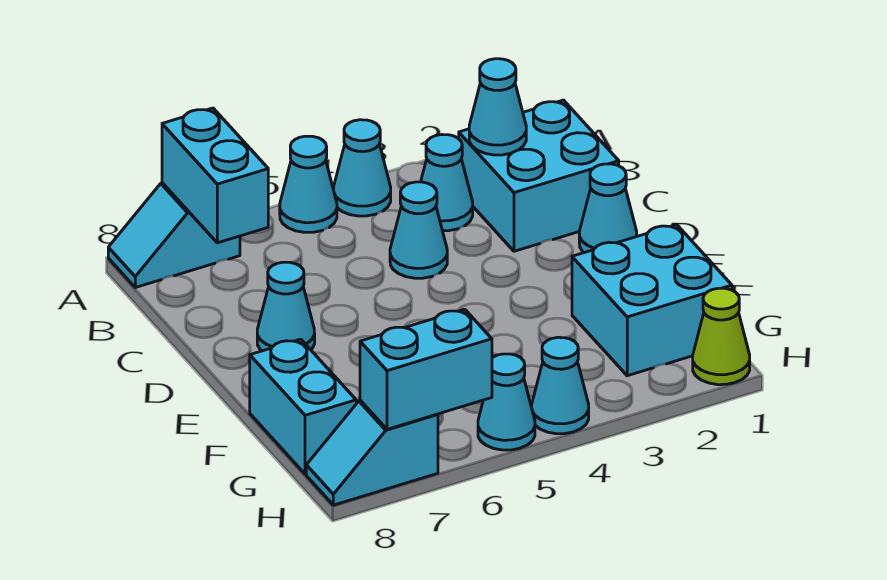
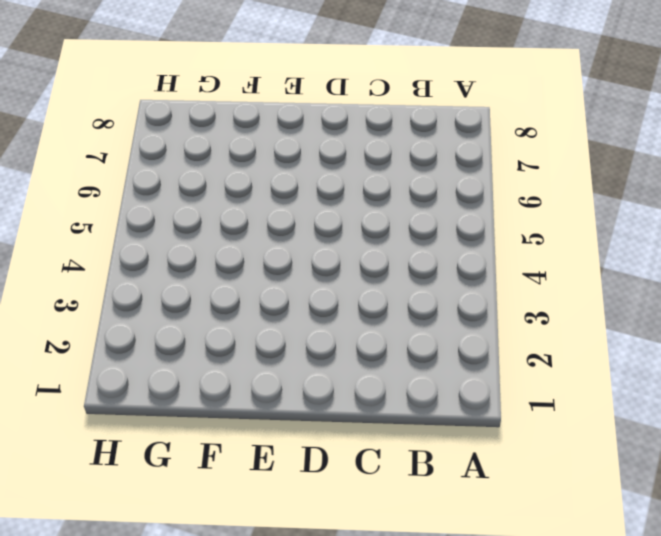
none -> cyan 1x1 cone [334,120,391,216]
none -> cyan 1x1 cone [280,136,337,232]
none -> cyan 1x2 slope [108,183,240,287]

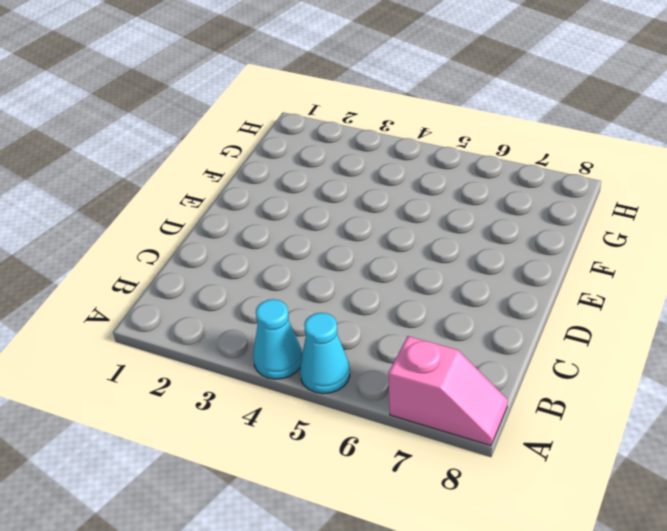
pink 1x2 slope [388,336,508,446] -> cyan 1x2 slope [108,183,240,287]
none -> cyan 2x2 brick [459,100,619,251]
none -> cyan 1x1 cone [421,135,473,231]
none -> cyan 1x1 cone [390,182,447,278]

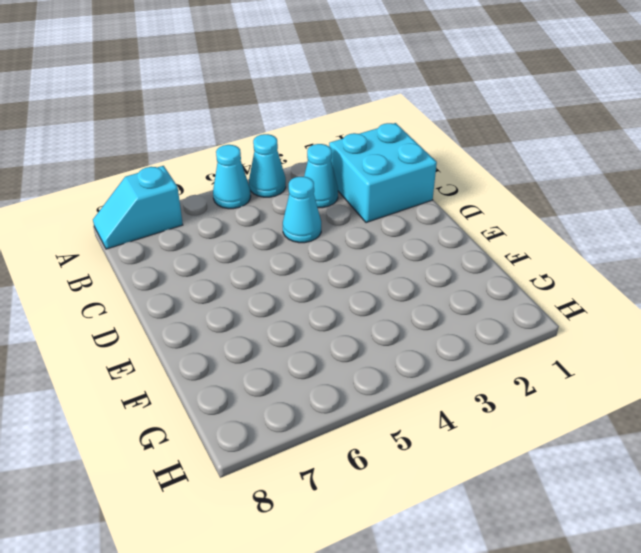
none -> cyan 1x1 cone [579,164,637,253]
none -> cyan 1x1 cone [257,262,315,351]
none -> cyan 2x2 brick [572,225,732,376]

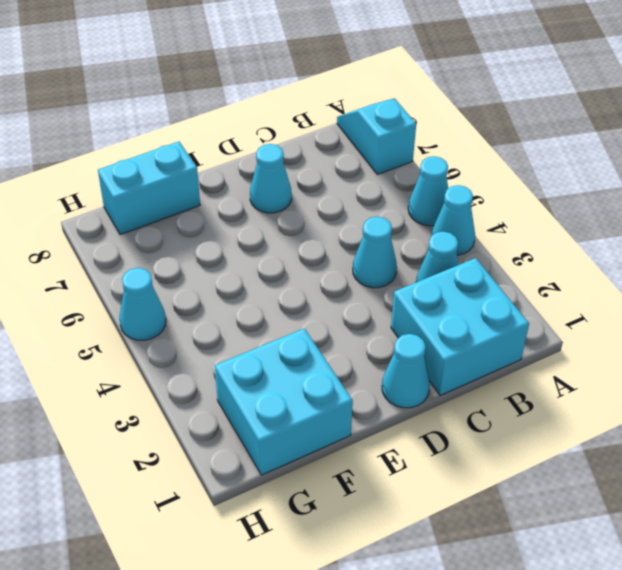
none -> lime 1x1 cone [693,288,750,385]
none -> cyan 1x1 cone [532,337,589,434]
none -> cyan 1x2 slope [306,400,438,505]

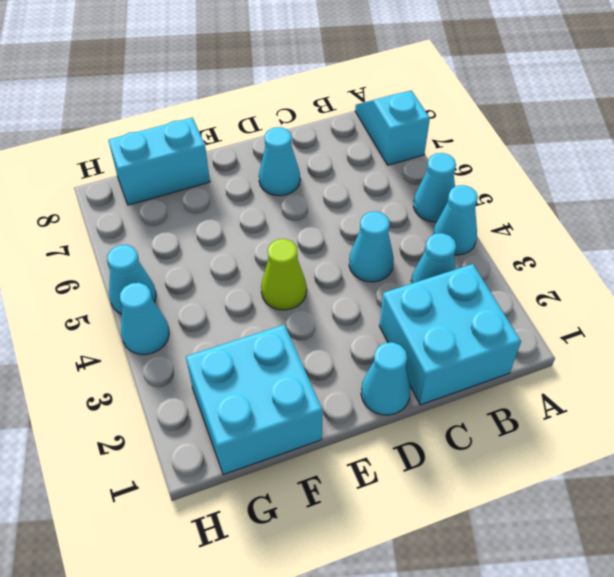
lime 1x1 cone [261,239,307,310] -> lime 1x1 cone moved to [693,288,750,385]
none -> cyan 1x2 slope [306,400,438,505]
none -> cyan 1x2 brick [162,108,268,243]
none -> cyan 1x1 cone [469,59,526,155]

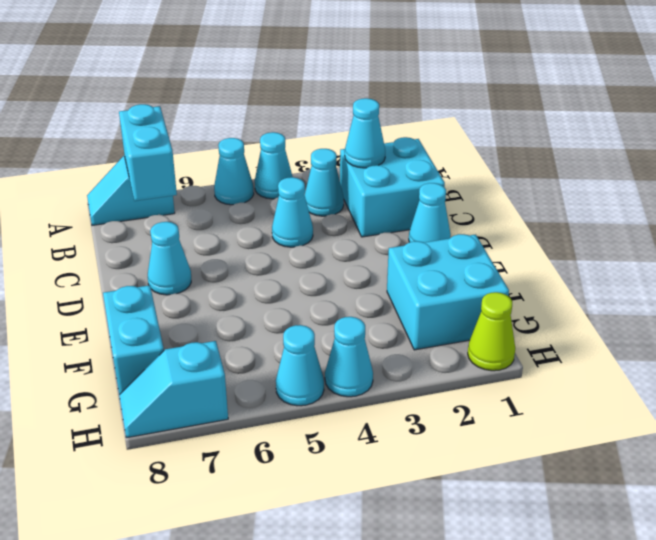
none -> cyan 1x2 brick [360,309,492,429]

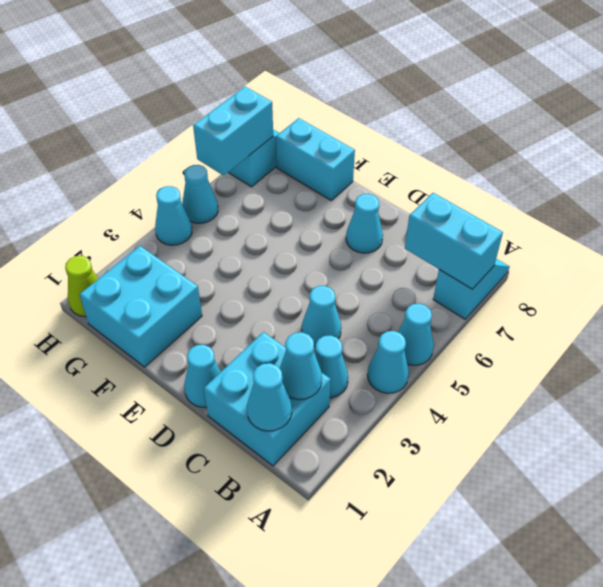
cyan 1x1 cone [247,363,292,431] -> none

